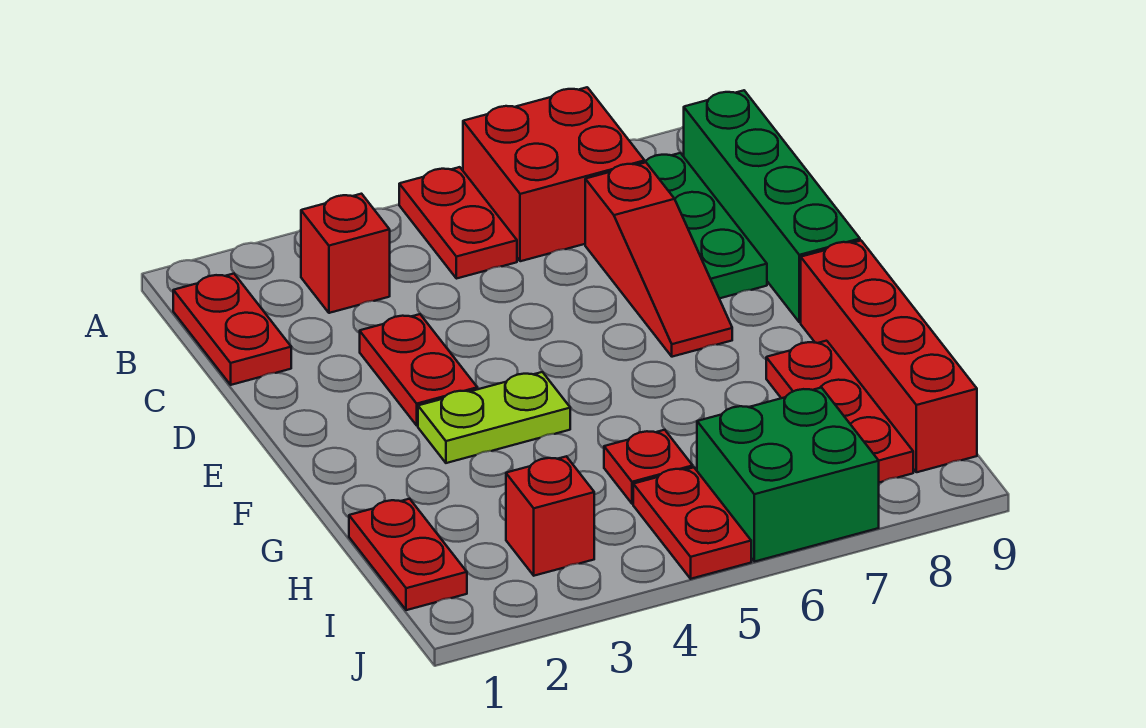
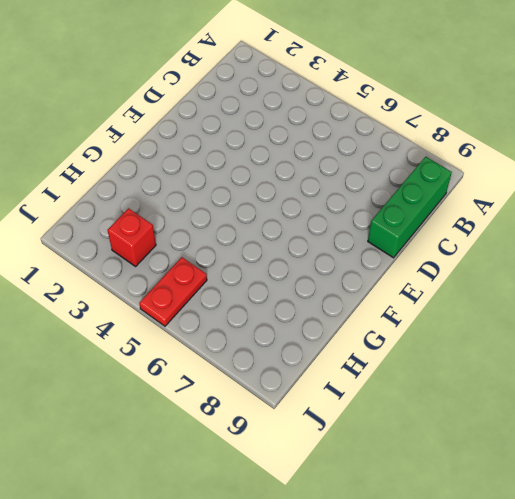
green 1x3 brick [368,157,452,258] -> green 1x4 brick [684,90,860,322]
none -> red 1x2 plate [399,167,517,279]
none -> red 2x2 brick [463,87,645,261]
none -> red 1x2 plate [173,274,291,385]

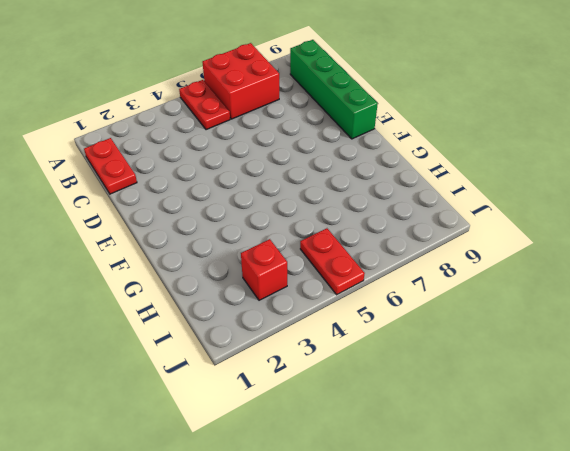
none -> red 1x1 brick [301,194,390,313]
none -> green 1x3 plate [645,153,767,298]
none -> red 1x3 slope [585,162,732,357]

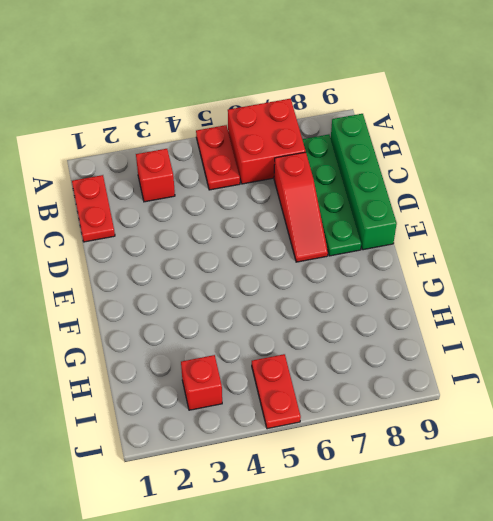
green 1x4 plate [302,134,361,256] -> green 1x3 plate [645,153,767,298]
none -> red 1x2 plate [360,314,477,425]
none -> lime 1x2 plate [418,372,570,463]
none -> red 1x4 brick [801,241,977,472]

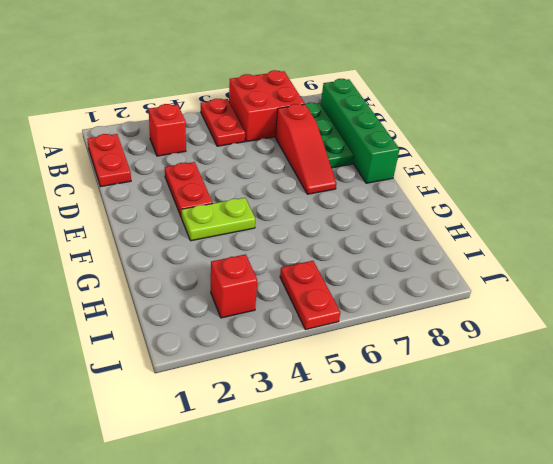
none -> red 1x4 brick [801,241,977,472]
none -> red 1x3 plate [766,341,913,482]
none -> red 1x2 plate [349,499,467,610]

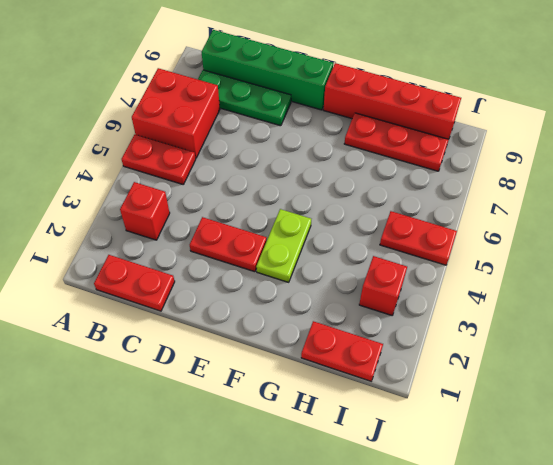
none -> red 1x3 slope [585,162,732,357]
none -> red 1x1 plate [604,430,693,504]
none -> green 2x2 brick [697,388,879,562]

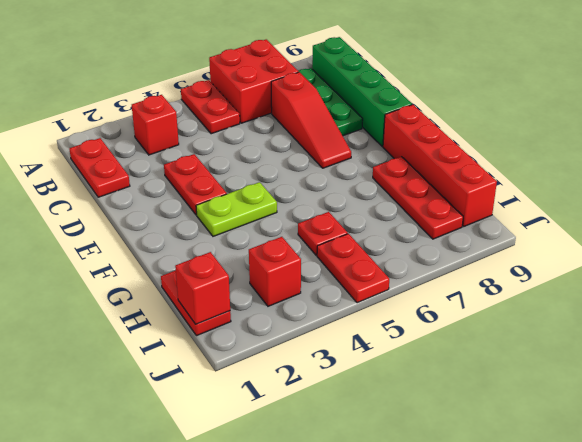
red 1x1 brick [175,252,230,324] -> none
none -> green 2x2 brick [697,388,879,562]

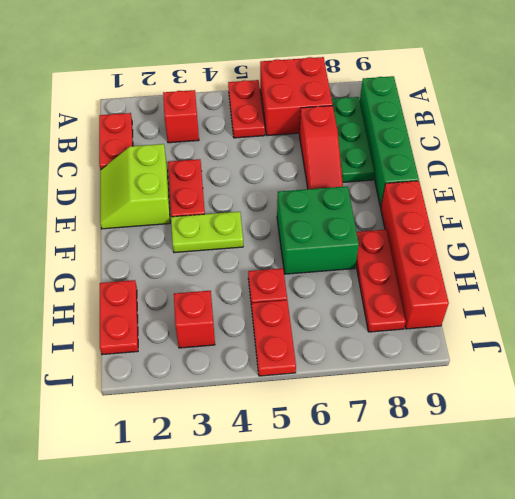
lime 2x2 slope [100,144,170,229] -> none
green 2x2 brick [277,186,359,274] -> green 2x2 brick moved to [697,388,879,562]

